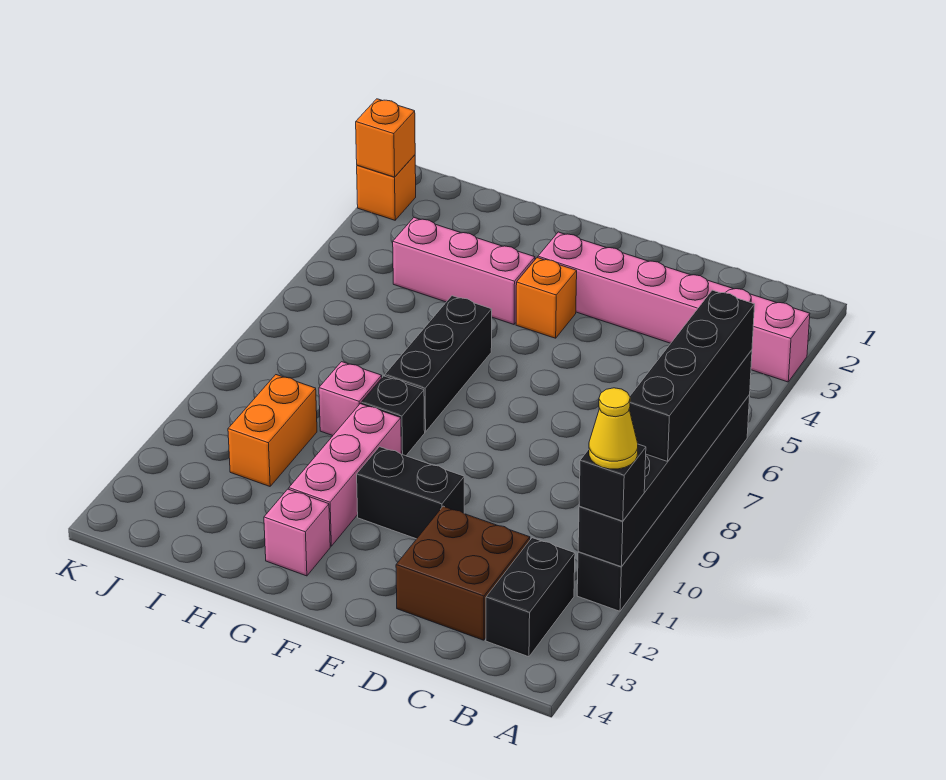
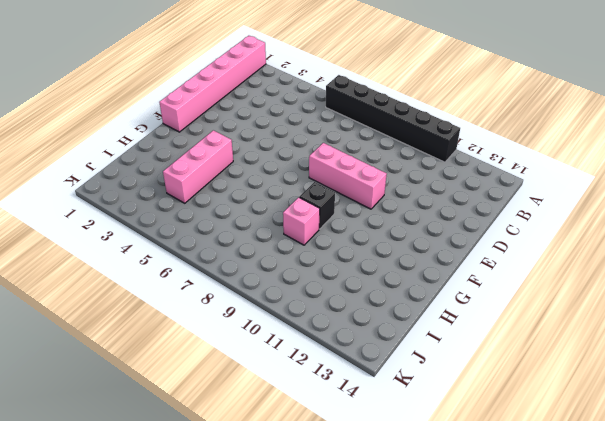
pink 1x6 brick [159,36,266,132] -> pink 1x6 brick moved to [538,232,810,382]
pink 1x3 brick [309,143,387,209] -> pink 1x3 brick moved to [289,404,401,546]
none -> black 1x2 brick [486,538,575,657]
none -> brown 2x2 brick [396,506,530,640]
none -> black 1x2 brick [357,447,464,539]

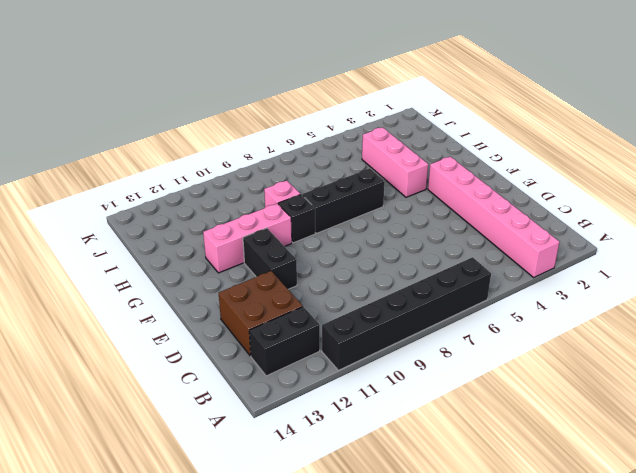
none -> orange 1x1 brick [516,258,577,338]
none -> pink 1x1 brick [264,489,330,576]
none -> orange 1x2 brick [228,375,317,486]

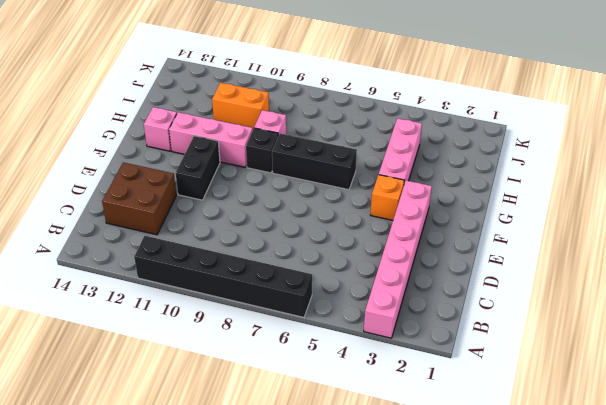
none -> black 1x2 brick [486,538,575,657]
none -> orange 1x1 brick [357,155,416,220]
none -> black 1x6 brick [578,350,752,567]

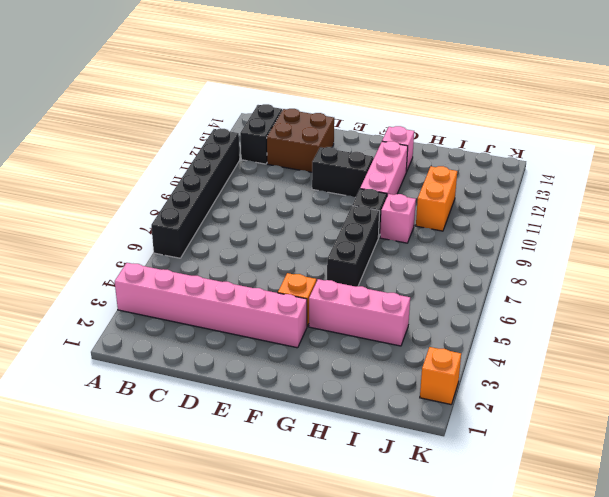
none -> black 1x6 brick [578,350,752,567]
none -> orange 1x1 brick [356,99,415,177]
none -> black 1x4 brick [629,290,755,461]

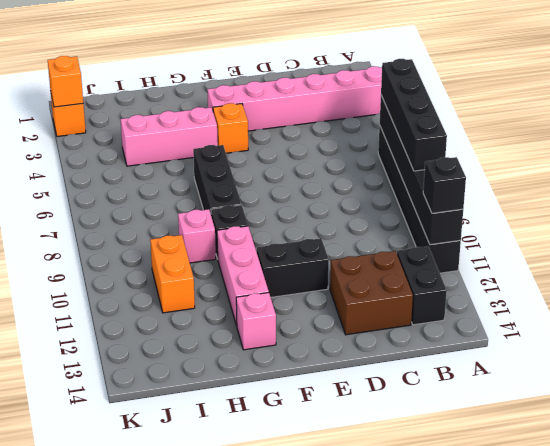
none -> yellow 1x1 cone [589,388,638,469]

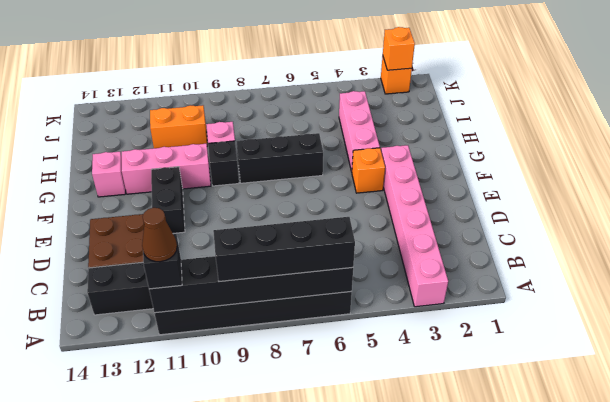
brown 1x1 cone [142,208,177,262] -> yellow 1x1 cone [589,388,638,469]

